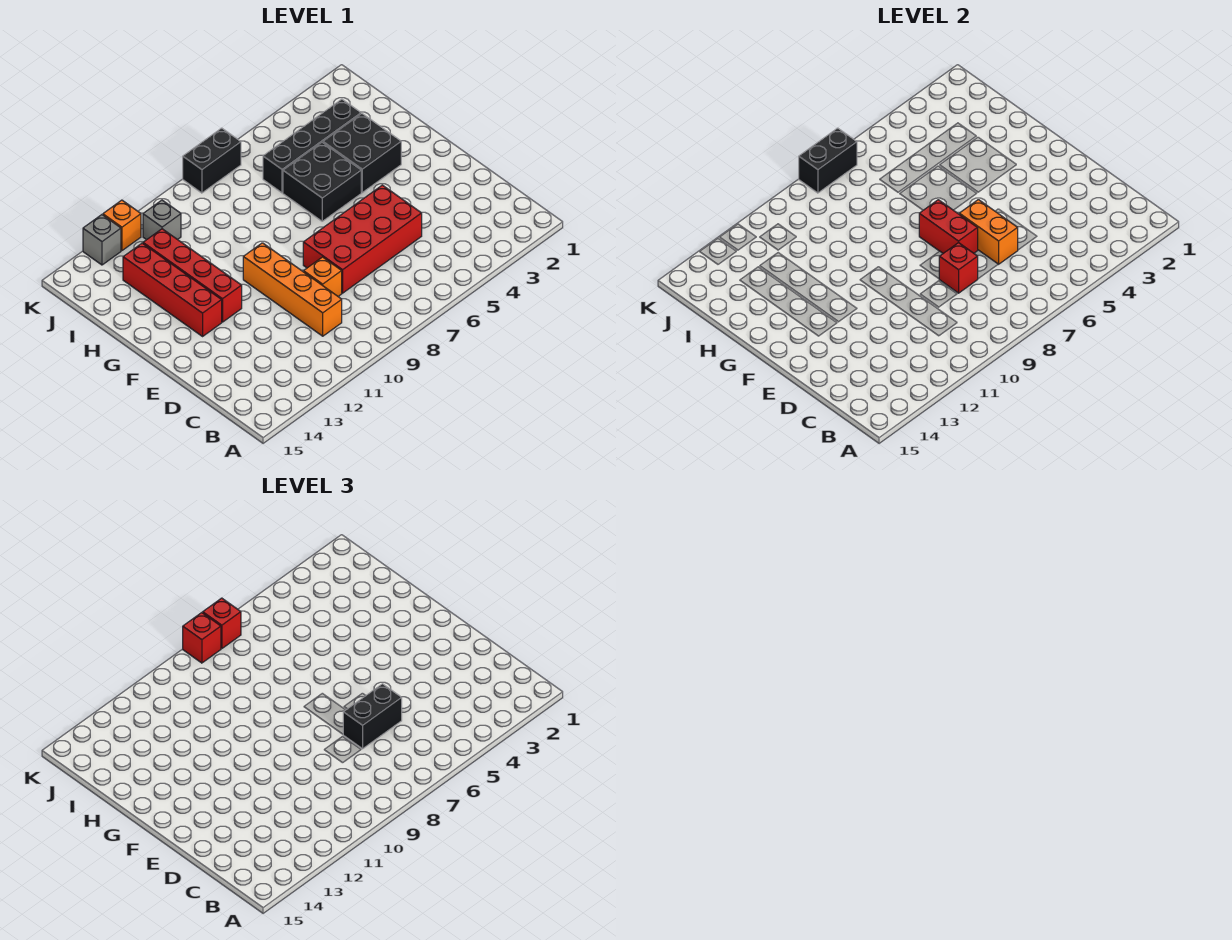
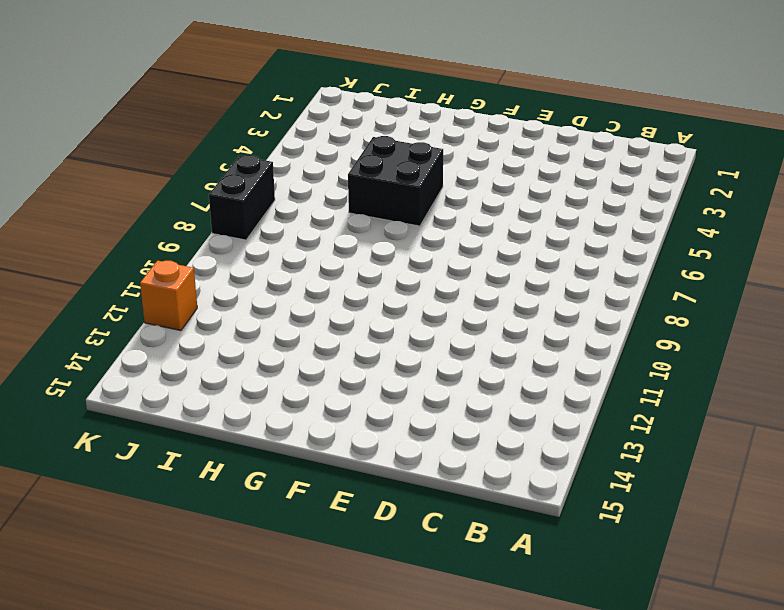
none -> orange 1x4 brick [243,243,342,336]
none -> red 2x4 brick [303,185,422,293]
none -> orange 1x1 brick [304,257,342,296]

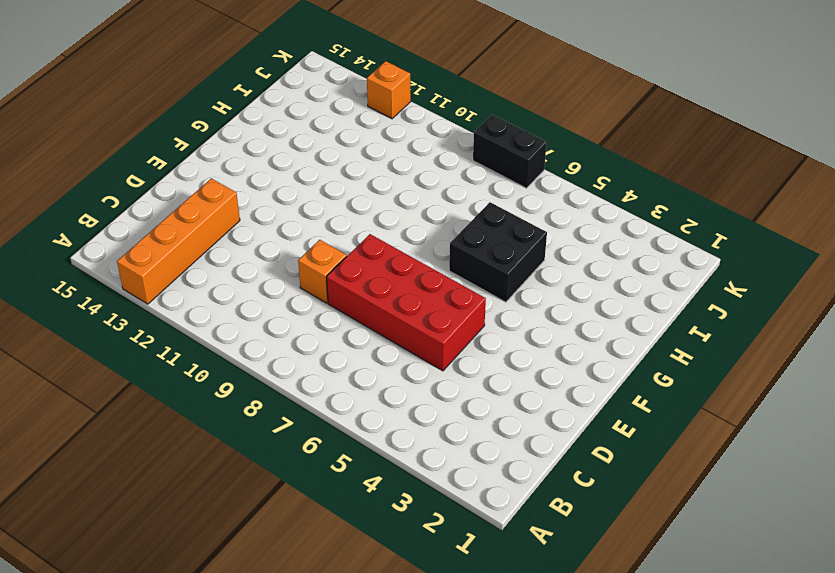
orange 1x4 brick [117,178,240,304] -> orange 1x4 brick moved to [243,243,342,336]
none -> red 1x4 brick [143,229,242,322]
none -> red 1x4 brick [123,243,222,336]
none -> black 2x2 brick [323,114,401,193]

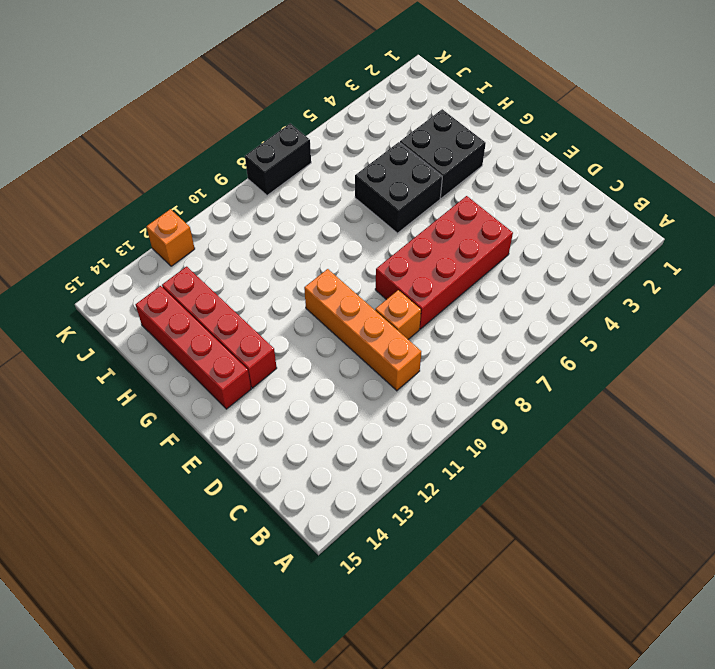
red 1x4 brick [135,286,251,409] -> red 1x4 brick moved to [143,229,242,322]
none -> black 1x4 brick [263,99,361,193]
none -> grey 1x1 brick [143,200,181,240]
none -> grey 1x1 brick [83,215,121,265]

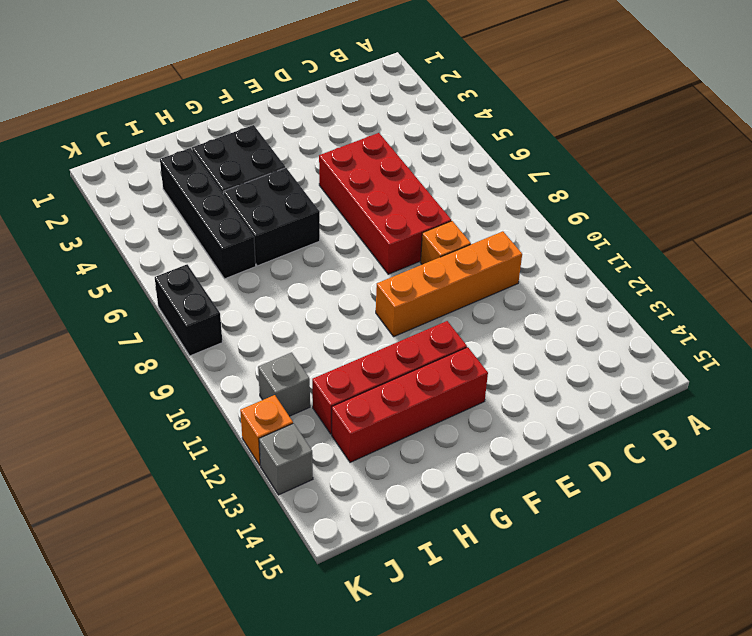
none -> orange 1x2 brick [959,200,1018,264]
none -> red 1x1 brick [939,243,978,293]
none -> red 1x2 brick [919,200,978,253]

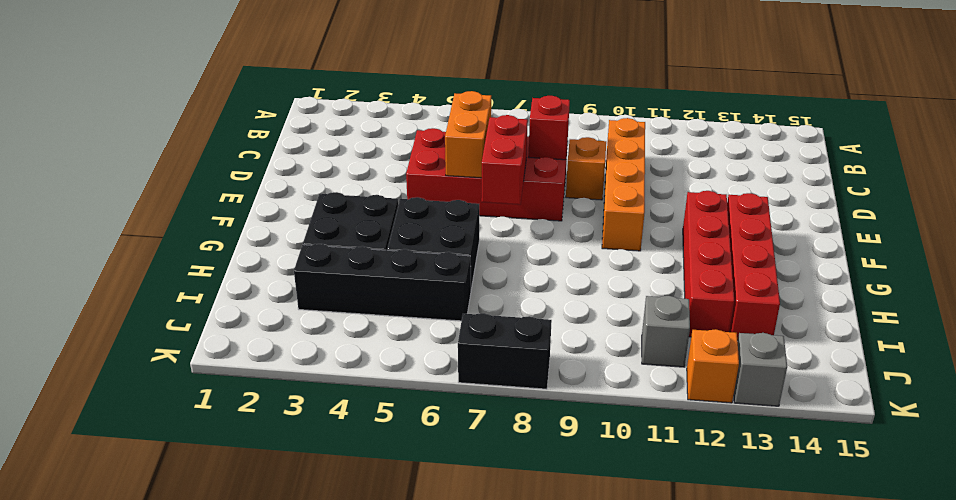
none -> black 1x2 brick [799,128,857,193]
none -> black 1x2 brick [343,684,402,749]
none -> red 1x1 brick [203,598,241,649]

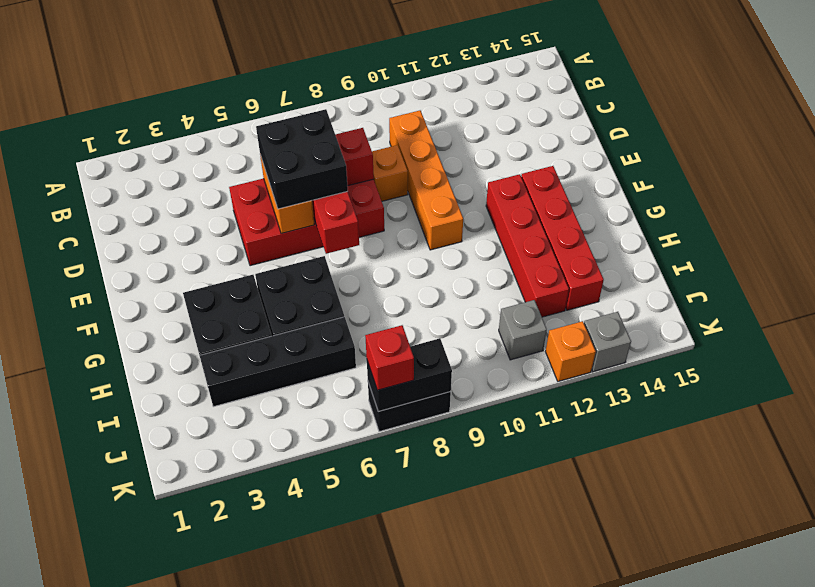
black 2x2 brick [256,109,348,209] -> black 1x2 brick [343,684,402,749]
none -> red 1x1 brick [183,613,221,663]

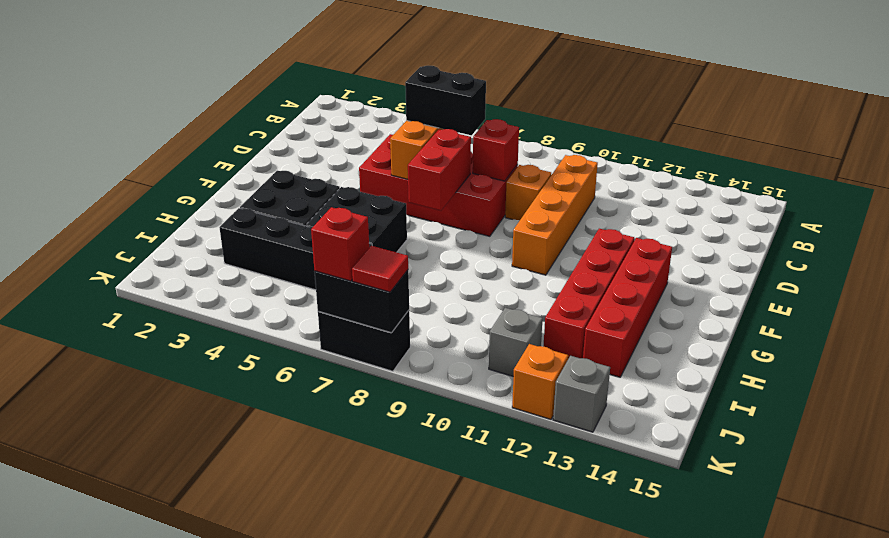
red 1x1 tile [352,246,408,292] -> red 1x1 brick [183,613,221,663]

